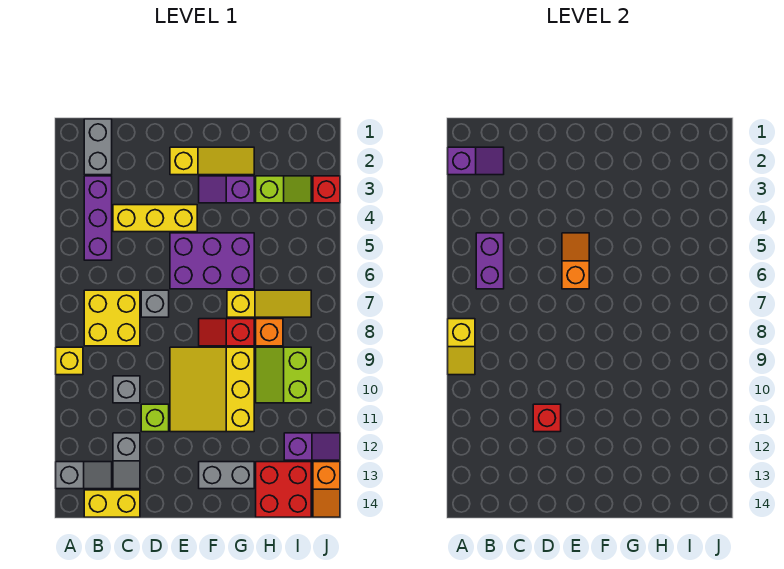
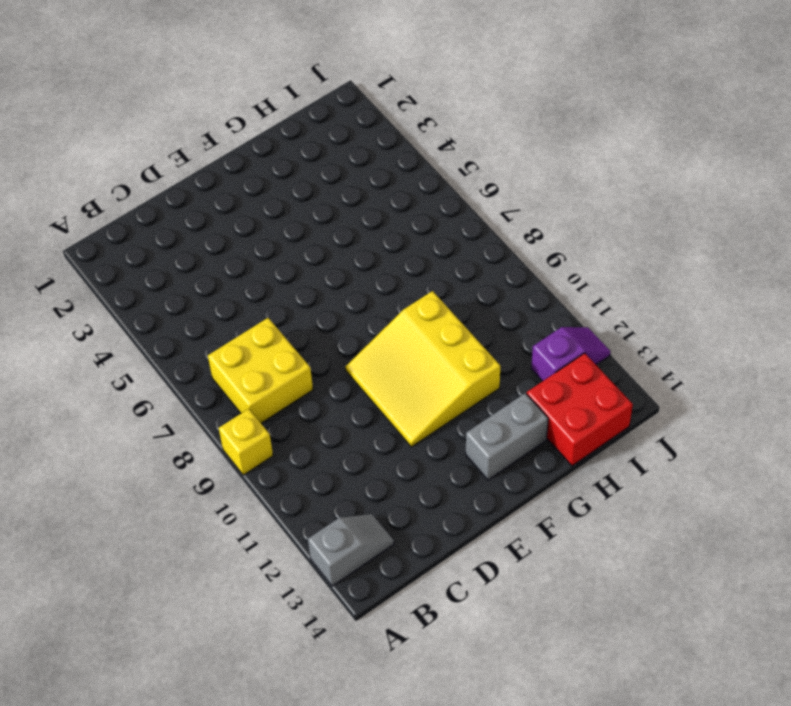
none -> grey 1x2 brick [84,119,112,175]
none -> purple 1x3 brick [84,176,112,260]
none -> yellow 1x2 brick [84,490,140,517]
none -> yellow 1x3 brick [113,205,197,232]

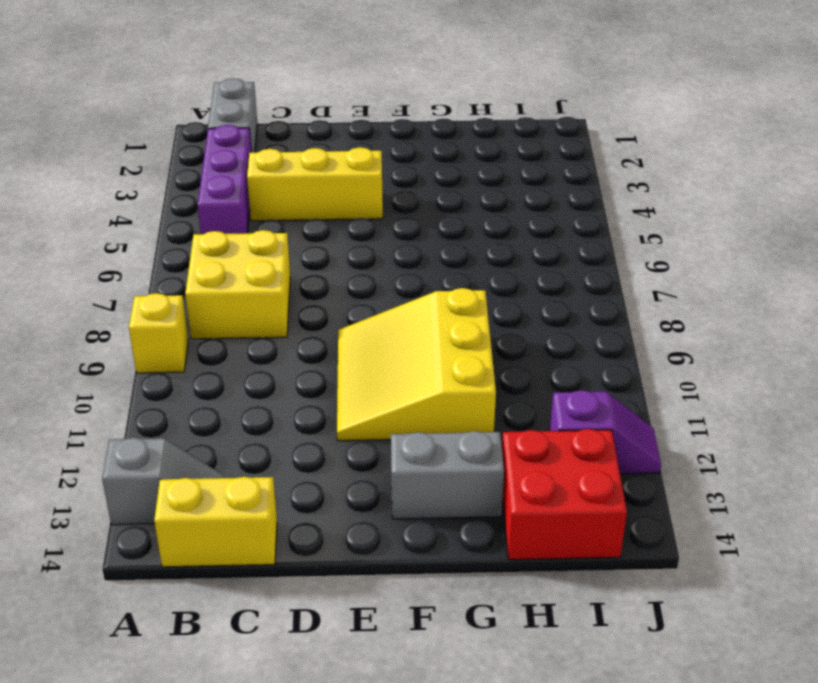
none -> grey 1x1 brick [113,376,140,403]
none -> grey 1x2 slope [113,433,140,489]
none -> grey 1x1 brick [141,290,169,317]
none -> lime 1x1 brick [141,404,169,432]

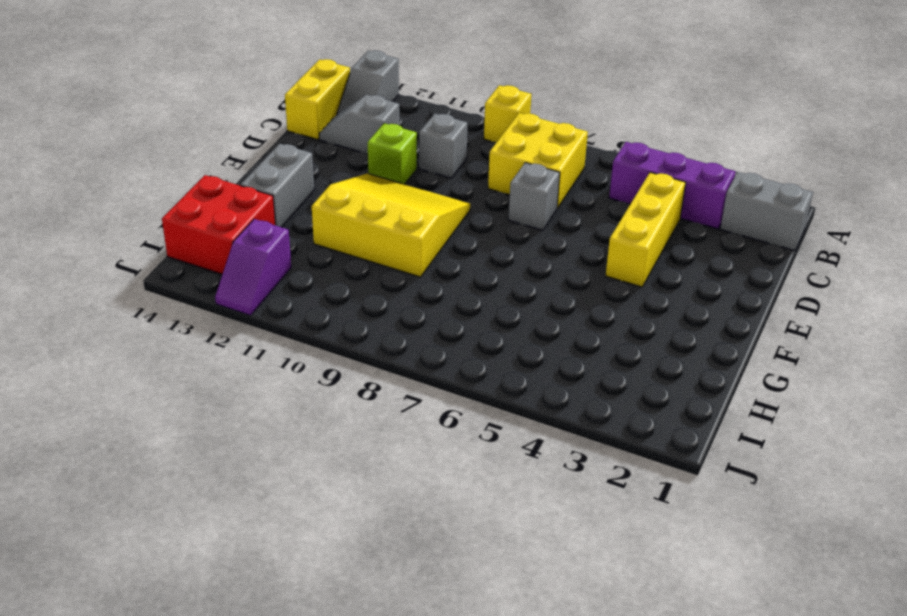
none -> yellow 1x3 slope [170,147,254,175]
none -> purple 2x3 brick [170,233,254,289]
none -> purple 1x2 slope [199,176,254,203]
none -> red 1x2 slope [199,319,254,346]

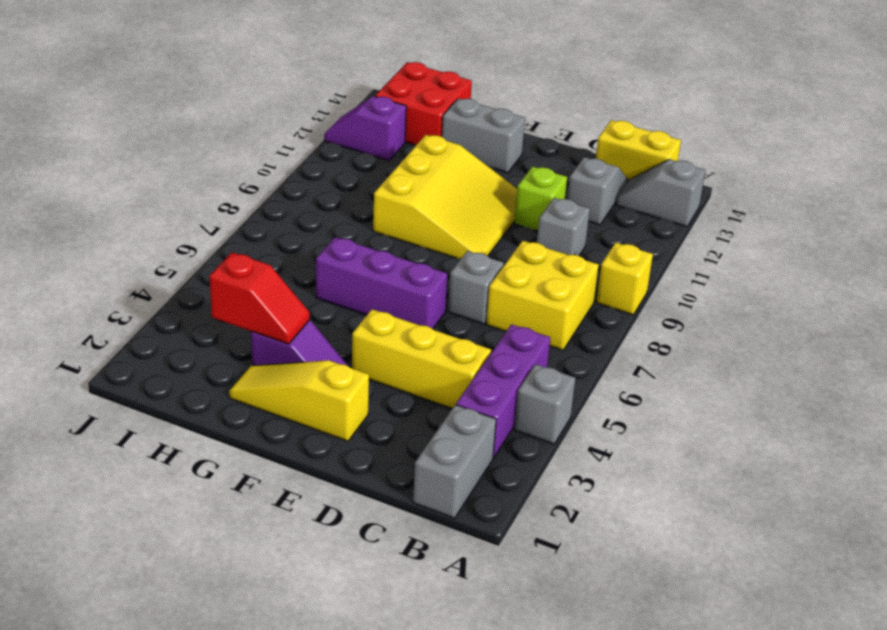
grey 1x1 brick [514,364,576,444] -> none
purple 1x3 brick [316,237,447,329] -> purple 2x3 brick [170,233,254,289]
red 1x2 slope [210,252,310,344] -> red 1x2 slope moved to [199,319,254,346]
none -> yellow 1x3 slope [227,290,311,317]
none -> lime 1x2 slope [256,176,311,203]
none -> orange 1x1 brick [256,319,283,346]
none -> lime 2x2 slope [256,347,311,403]

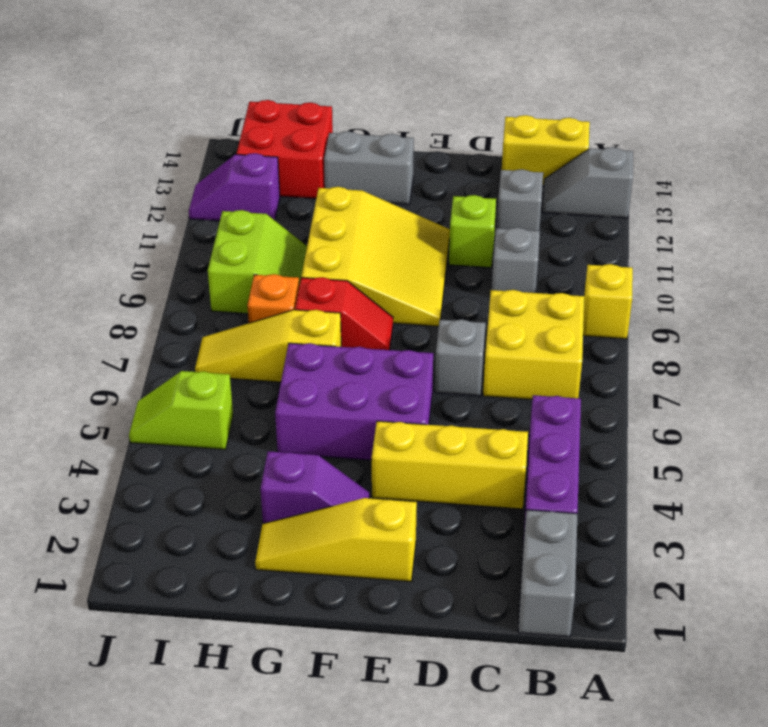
lime 1x2 slope [129,371,233,450] -> lime 1x2 slope moved to [256,176,311,203]
none -> red 1x1 brick [313,176,340,203]
none -> orange 1x2 slope [313,462,340,517]
none -> purple 1x2 slope [448,147,504,175]
none -> yellow 1x2 slope [448,319,475,375]

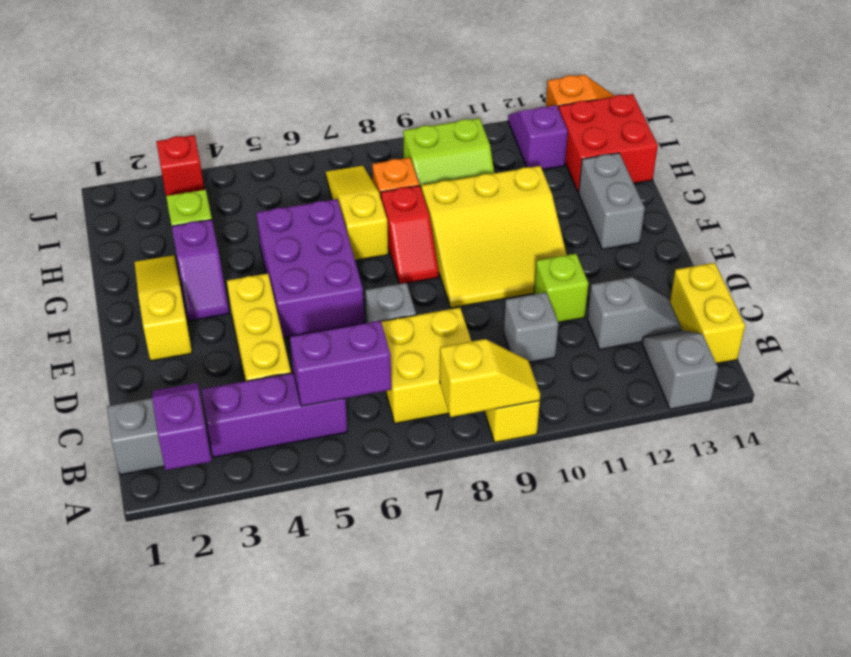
none -> red 1x1 brick [533,404,561,432]
none -> orange 1x2 slope [562,233,589,289]

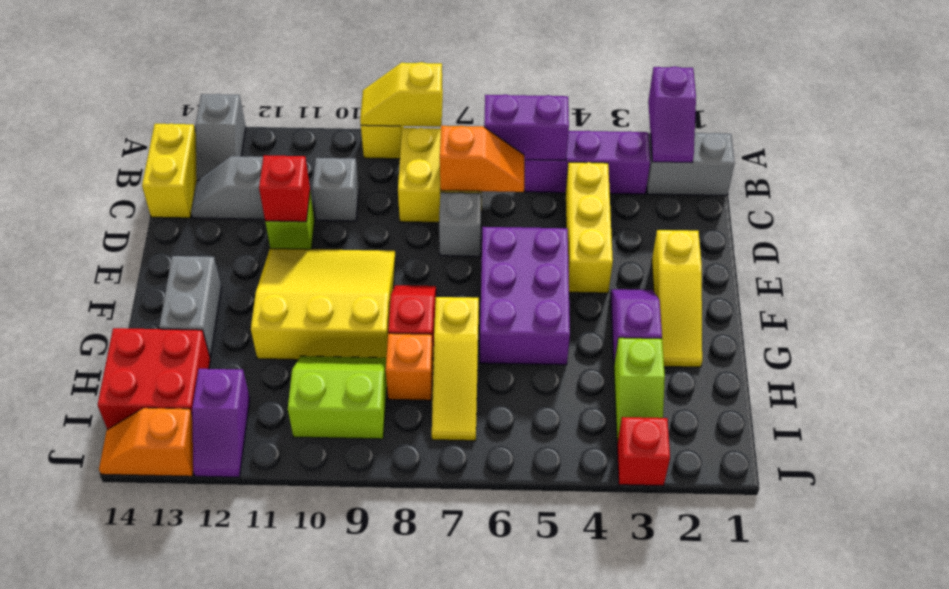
orange 1x2 slope [440,126,524,192] -> orange 1x2 slope moved to [562,233,589,289]

